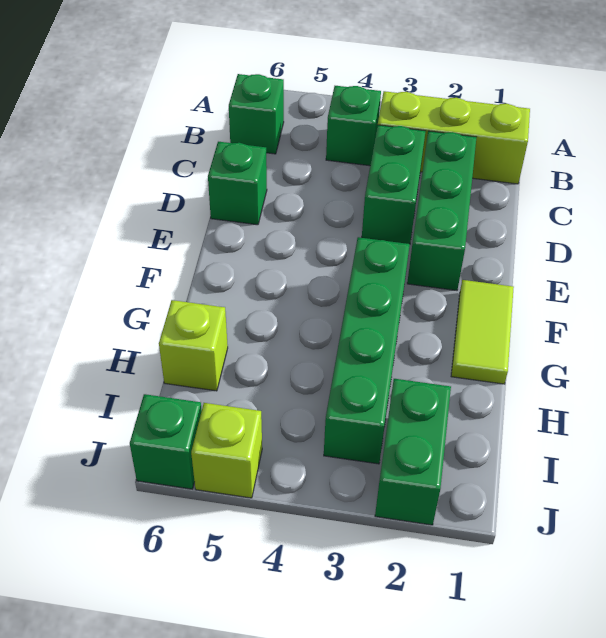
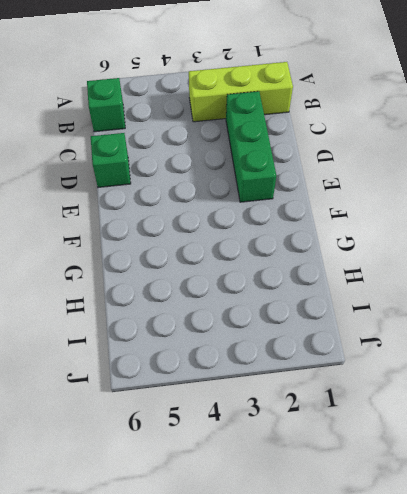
none -> green 1x1 brick [326,86,381,166]
none -> green 1x2 brick [362,125,426,244]
none -> lime 1x2 tile [451,280,514,384]

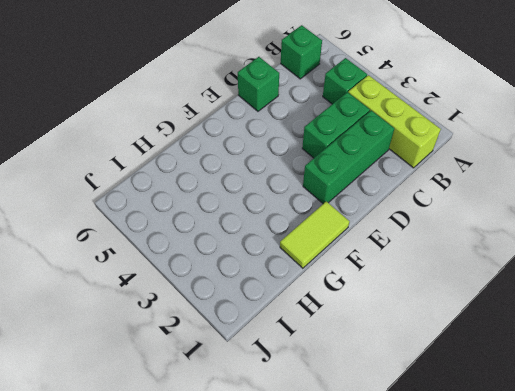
none -> green 1x4 brick [324,237,410,464]
none -> lime 1x1 brick [159,300,228,391]
none -> green 1x2 brick [375,379,451,525]

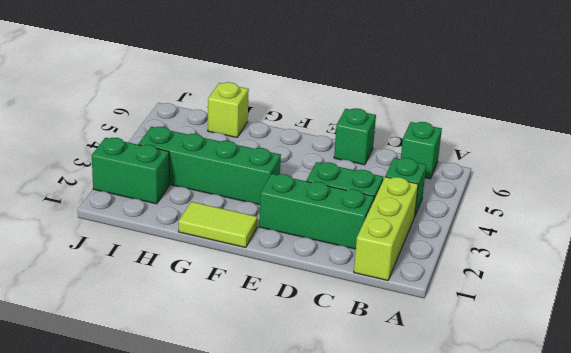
none -> lime 1x1 brick [191,403,262,498]
none -> green 1x1 brick [130,394,202,489]

